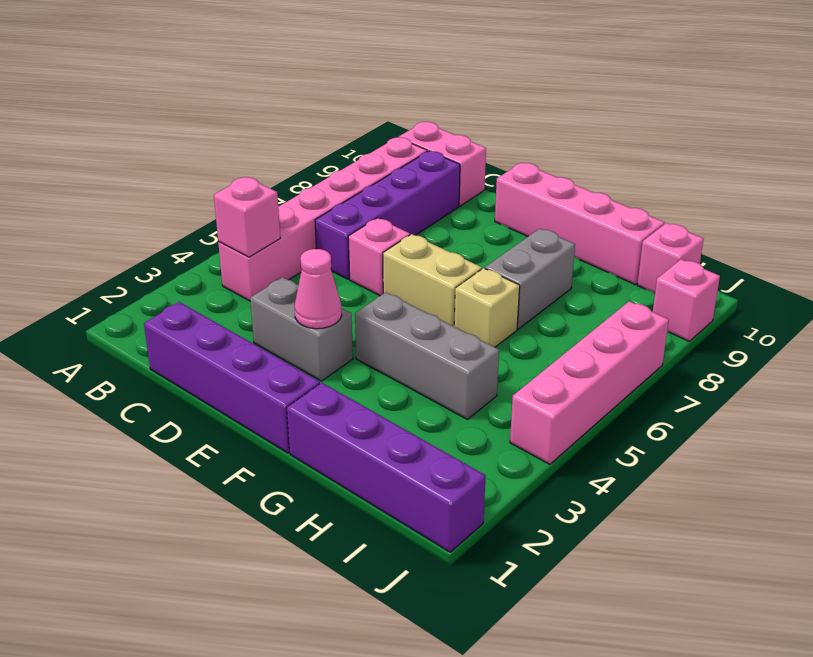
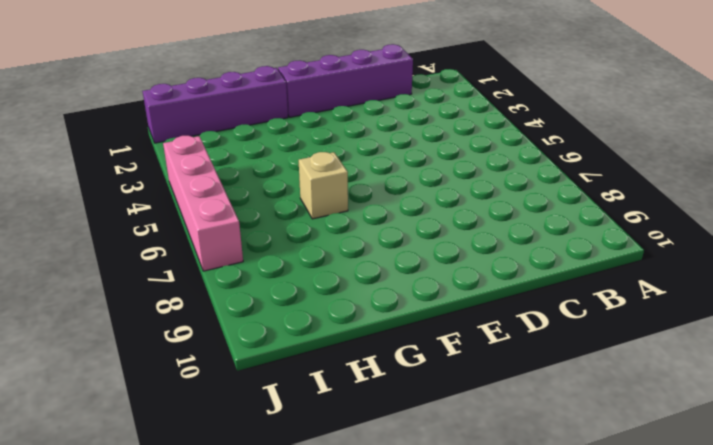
none -> pink 1x6 brick [218,137,427,301]
none -> pink 1x2 brick [399,122,486,206]
none -> purple 1x4 brick [315,151,460,279]

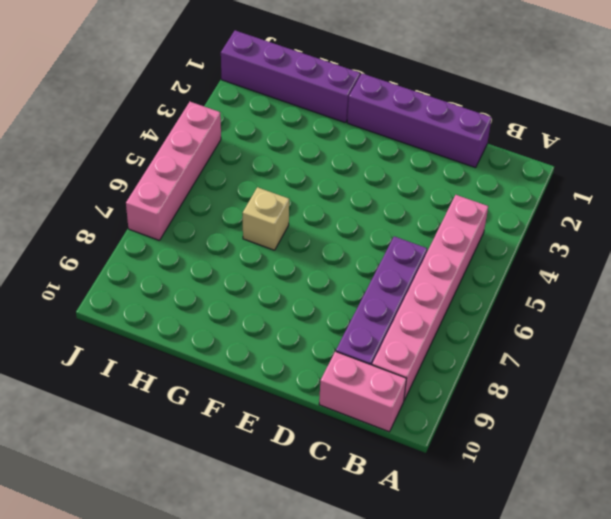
none -> grey 1x2 brick [250,277,353,381]
none -> pink 1x1 brick [348,218,410,296]
none -> tan 1x2 brick [383,234,482,326]

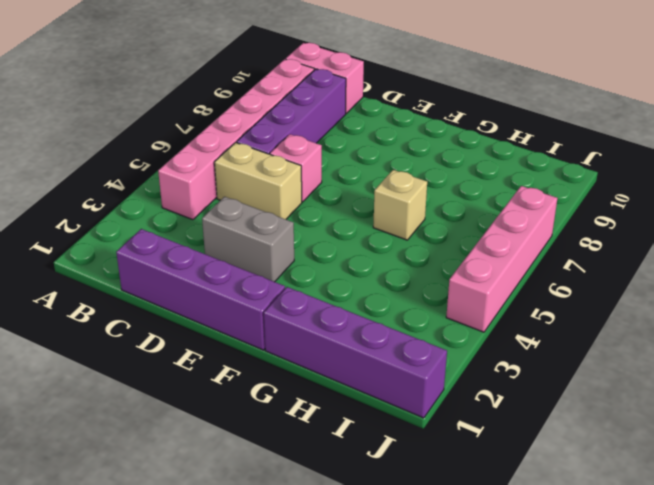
tan 1x2 brick [215,142,302,219] -> tan 1x2 brick moved to [383,234,482,326]
none -> pink 1x4 brick [495,163,664,285]
none -> grey 1x3 brick [355,292,499,419]
none -> grey 1x2 brick [485,229,575,329]

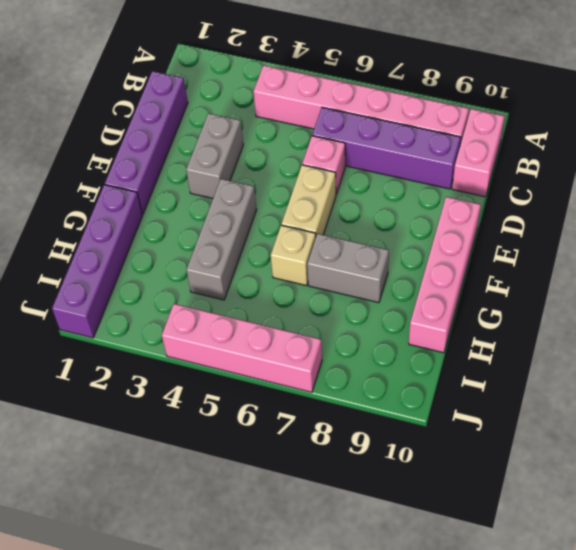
none -> pink 1x1 brick [637,223,704,293]
none -> pink 1x1 brick [653,259,720,341]
none -> pink 1x1 brick [214,177,280,257]

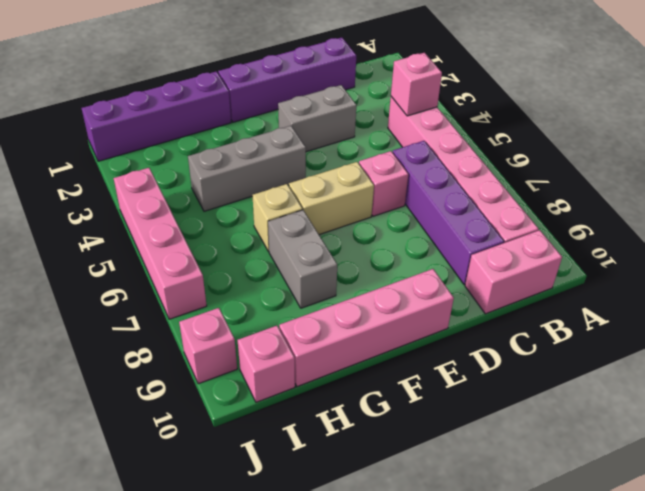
none -> pink 1x1 cone [295,249,342,329]

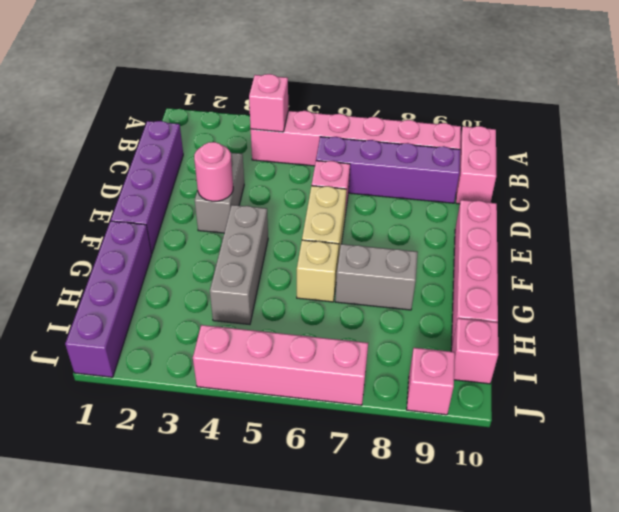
pink 1x1 round brick [194,142,233,201] -> pink 1x1 cone [295,249,342,329]

